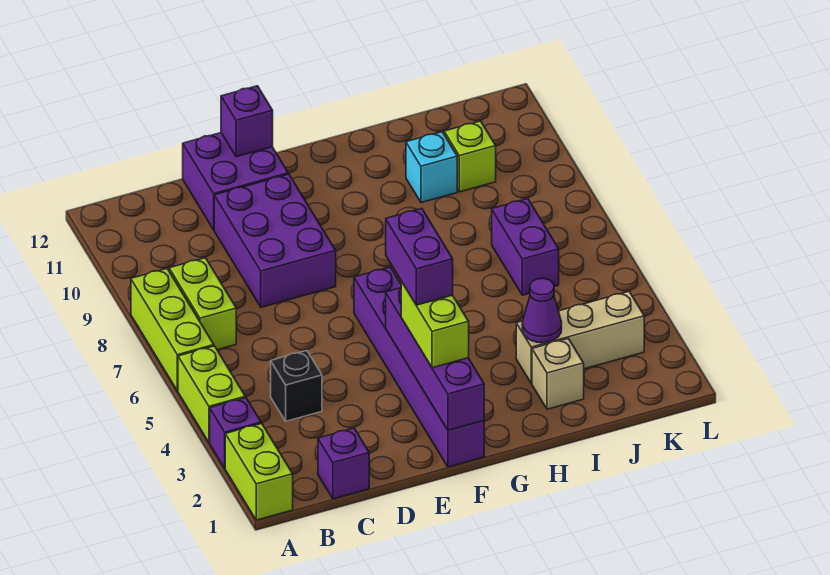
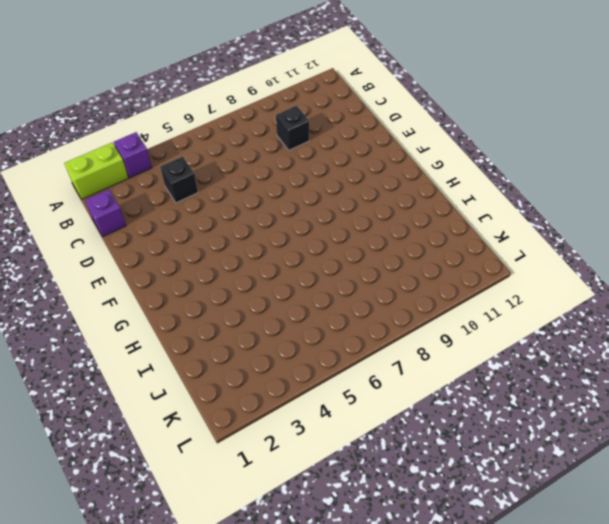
black 1x1 brick [276,105,309,150] -> none
none -> lime 1x2 brick [178,346,245,443]
none -> lime 1x3 brick [131,269,214,391]
none -> lime 1x2 brick [169,258,236,350]

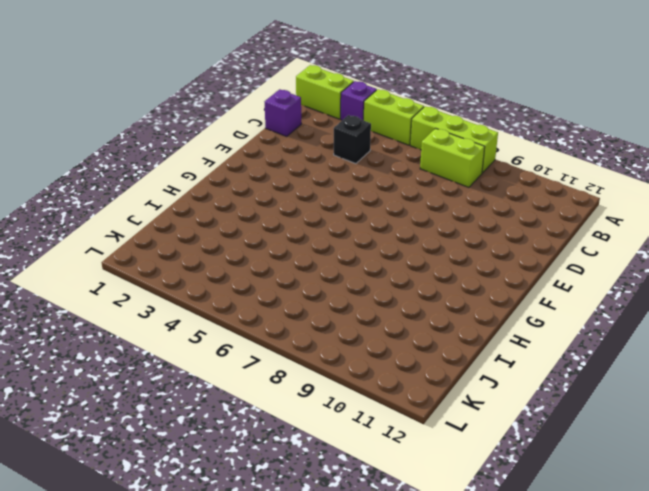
none -> purple 2x3 brick [214,174,336,307]
none -> purple 2x2 brick [183,133,288,230]
none -> purple 1x6 brick [354,267,484,467]

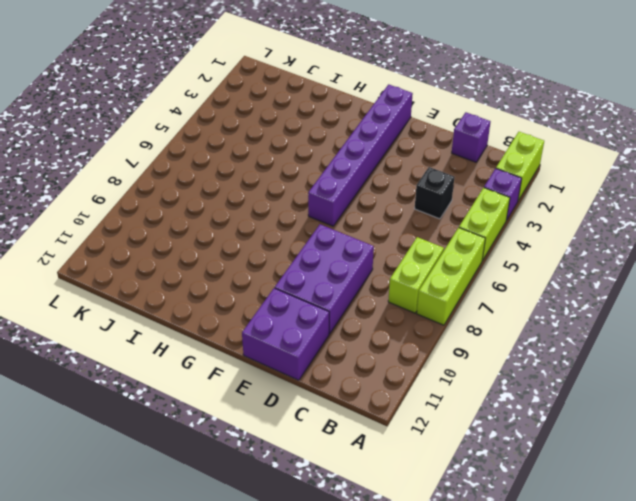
none -> tan 1x1 brick [532,339,584,409]
none -> tan 1x3 brick [516,291,644,383]
none -> cyan 1x1 brick [406,132,457,203]

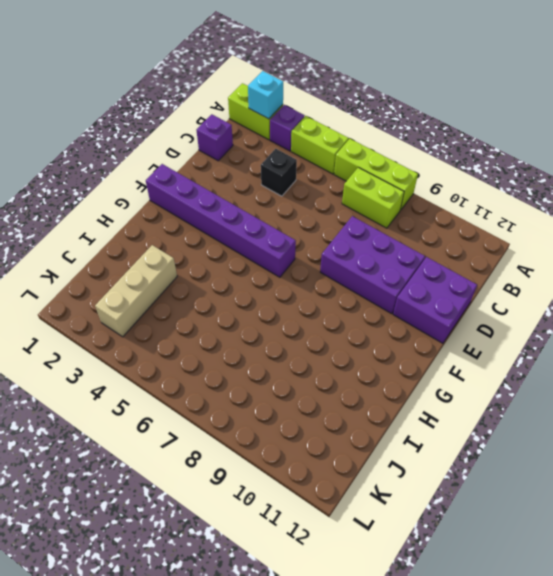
cyan 1x1 brick [248,71,283,119] -> cyan 1x1 brick moved to [406,132,457,203]
none -> tan 1x1 brick [532,339,584,409]
none -> purple 1x2 brick [492,199,559,295]
none -> lime 1x1 brick [444,121,496,192]

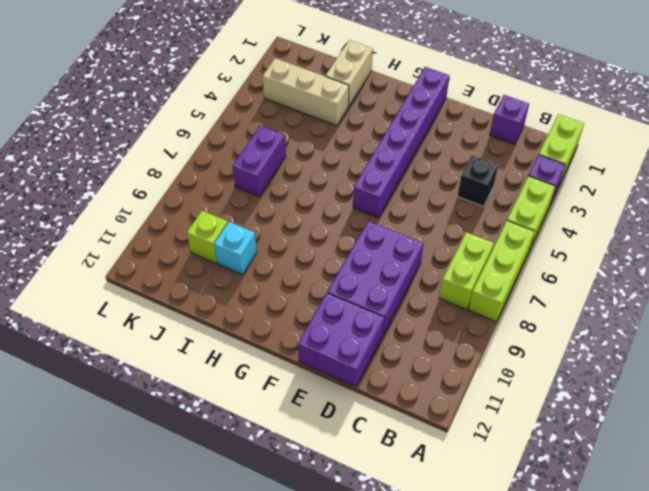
tan 1x2 brick [326,40,373,106] -> tan 1x1 brick [532,339,584,409]
none -> purple 1x1 brick [221,86,273,157]
none -> purple 1x4 brick [386,288,484,430]
none -> purple 1x1 cone [522,278,562,343]

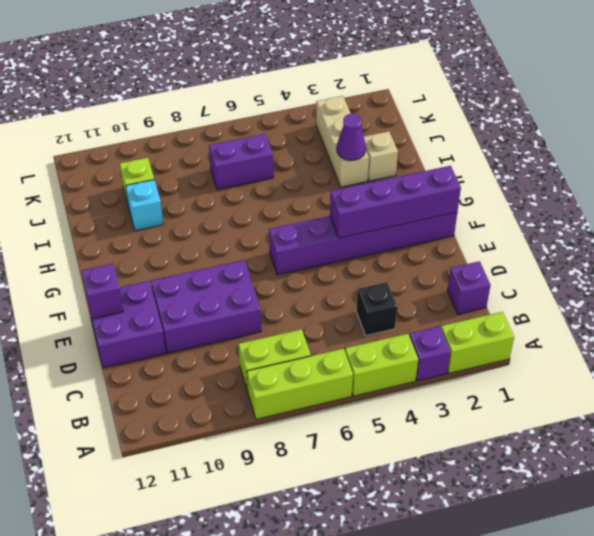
none -> lime 1x2 brick [401,282,469,368]
none -> purple 1x2 brick [386,209,453,305]

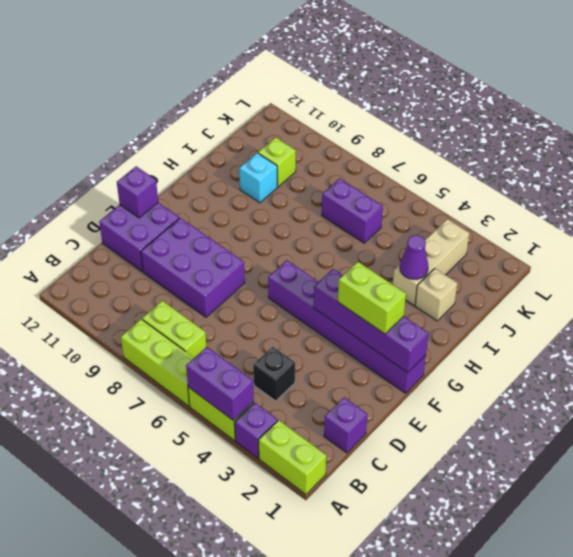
purple 1x2 brick [186,347,254,421] -> purple 1x2 brick moved to [386,209,453,305]

